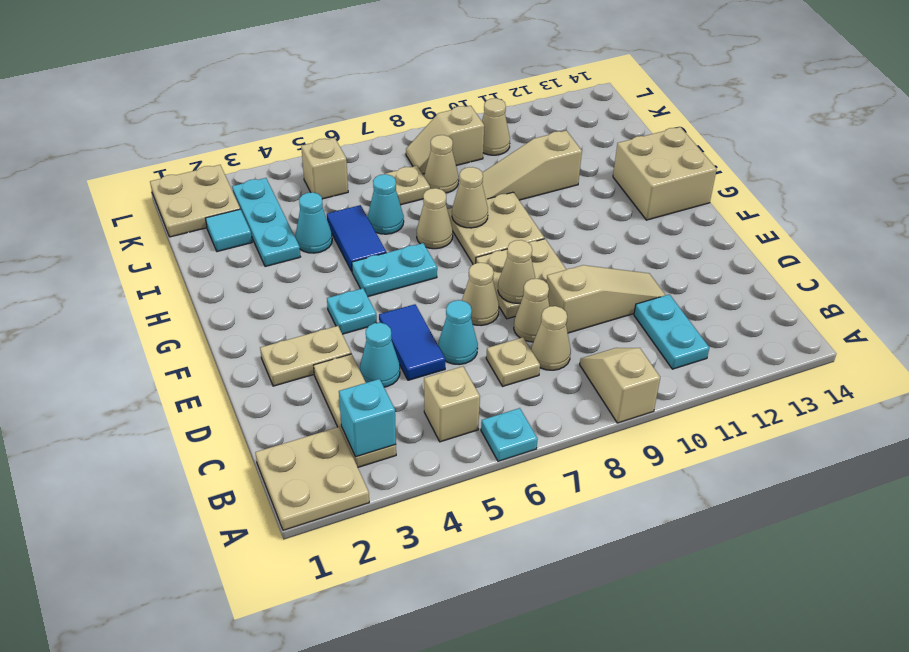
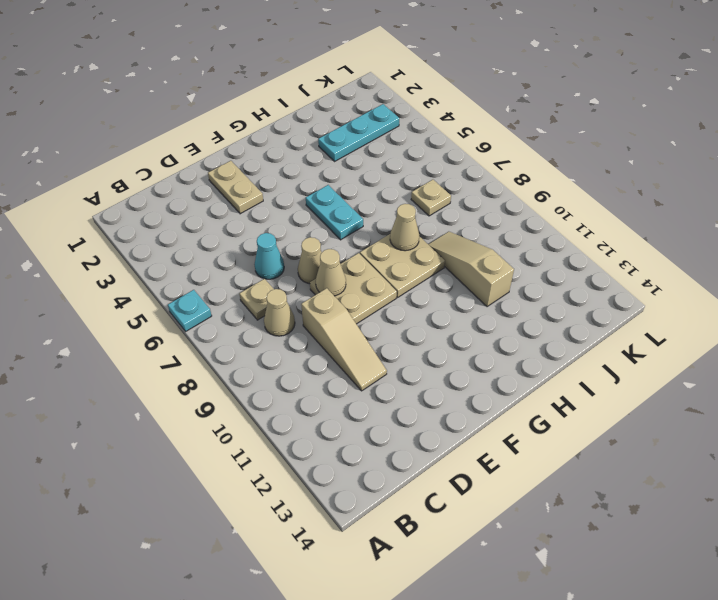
none -> tan 2x2 plate [255,427,369,530]
none -> tan 1x2 slope [580,348,660,423]
none -> tan 1x3 plate [314,354,396,467]
none -> tan 1x1 brick [424,366,480,442]

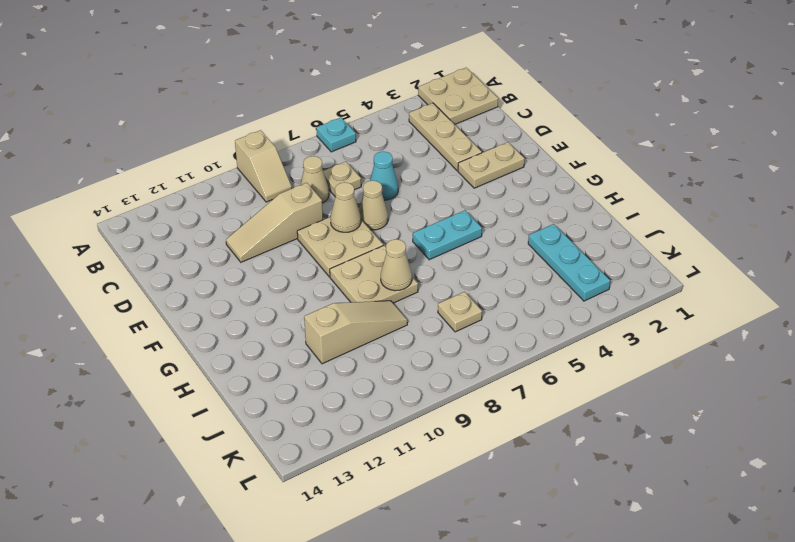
none -> tan 1x1 brick [424,366,480,442]
none -> cyan 1x2 plate [634,294,709,369]
none -> cyan 1x1 cone [360,323,400,387]
none -> blue 1x2 tile [379,304,445,380]

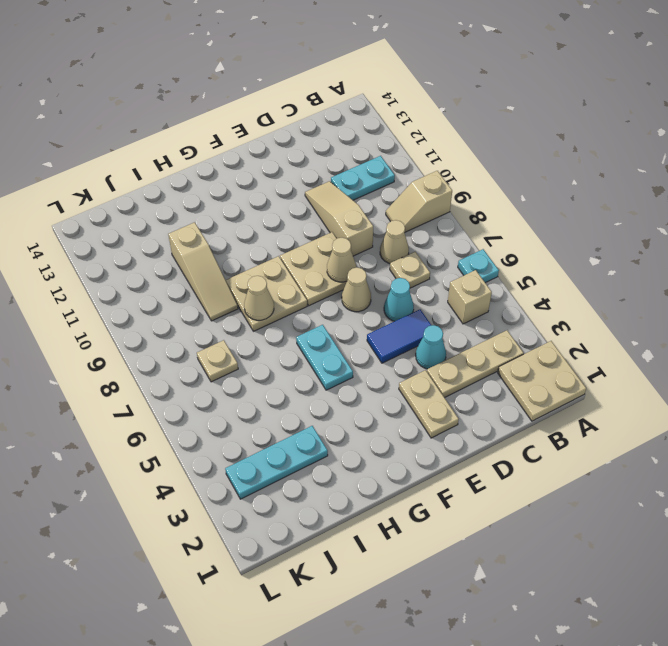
none -> tan 1x1 cone [514,279,550,342]
none -> cyan 1x1 plate [327,288,377,334]
none -> tan 2x2 brick [613,127,717,220]
none -> blue 1x2 tile [327,205,386,271]

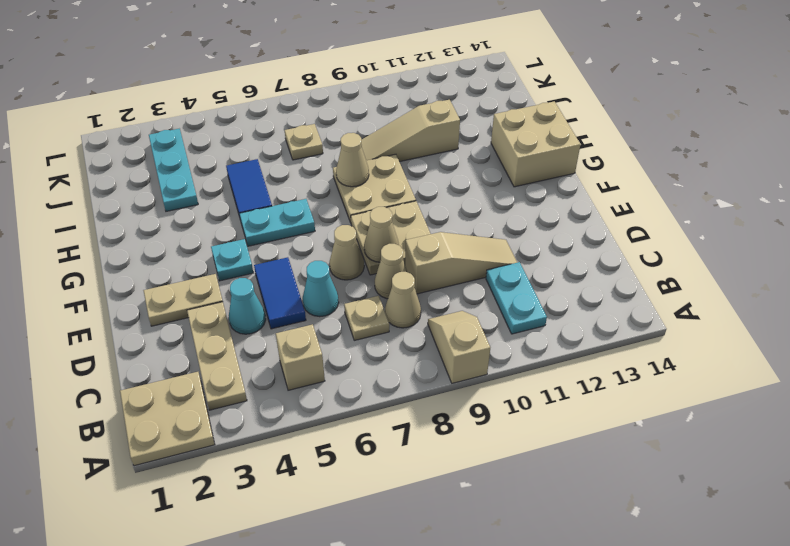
none -> cyan 1x1 plate [481,408,538,461]
none -> tan 1x1 cone [417,188,453,249]
none -> cyan 1x1 cone [295,192,332,253]
none -> cyan 1x1 cone [368,174,404,234]

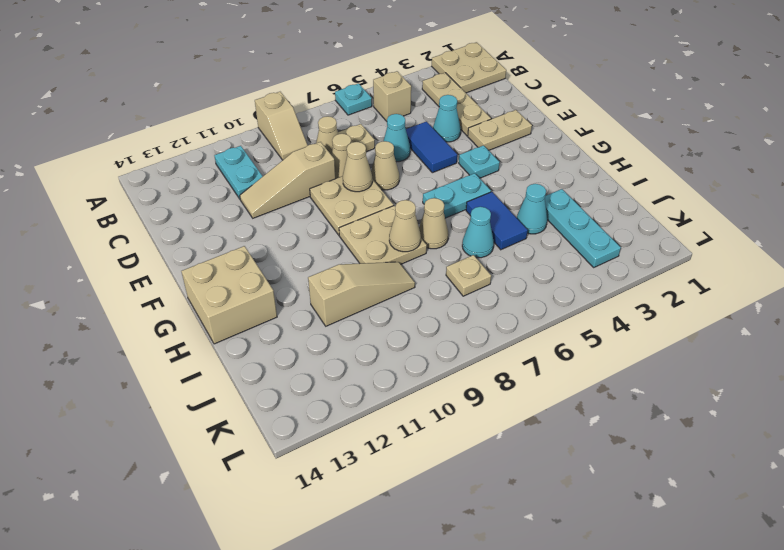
none -> cyan 1x1 tile [205,209,252,252]
none -> tan 1x1 cone [424,135,459,193]
none -> tan 2x2 plate [150,165,240,237]
none -> tan 1x1 brick [301,138,348,199]

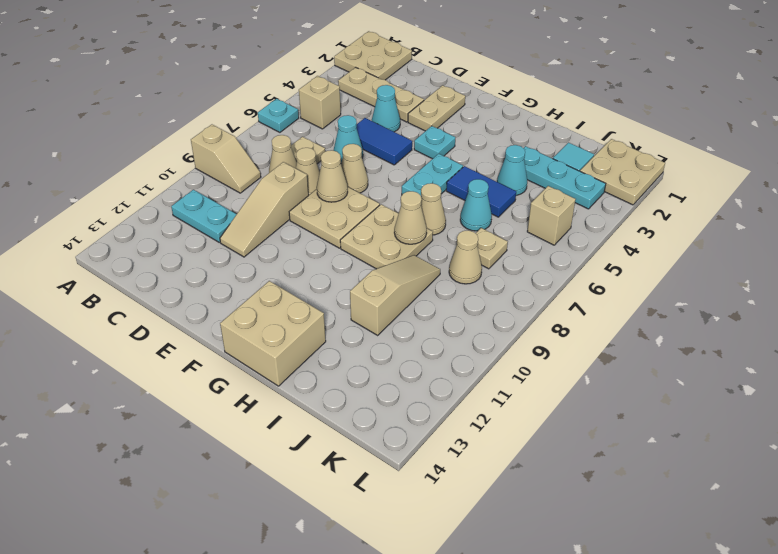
none -> tan 1x2 slope [406,106,484,174]
none -> tan 1x1 cone [482,98,510,155]
none -> cyan 1x1 brick [339,379,396,457]

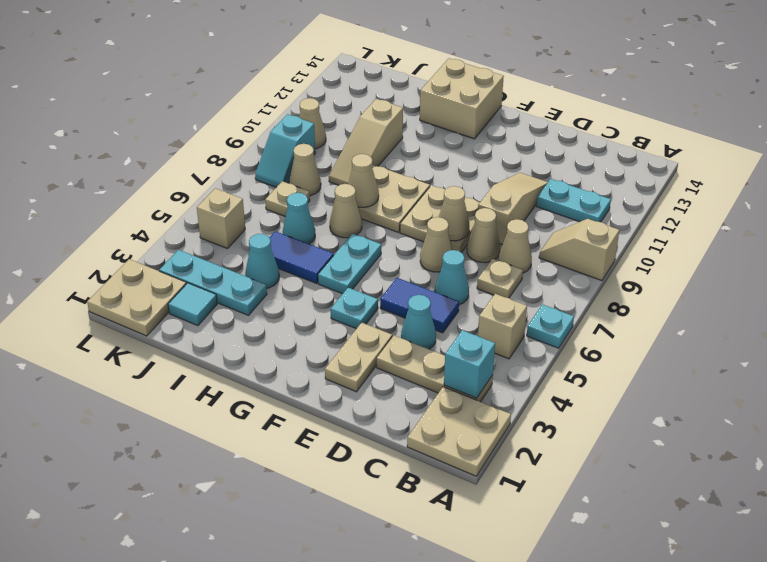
cyan 1x2 slope [255,114,315,187] -> tan 1x2 slope [406,106,484,174]

